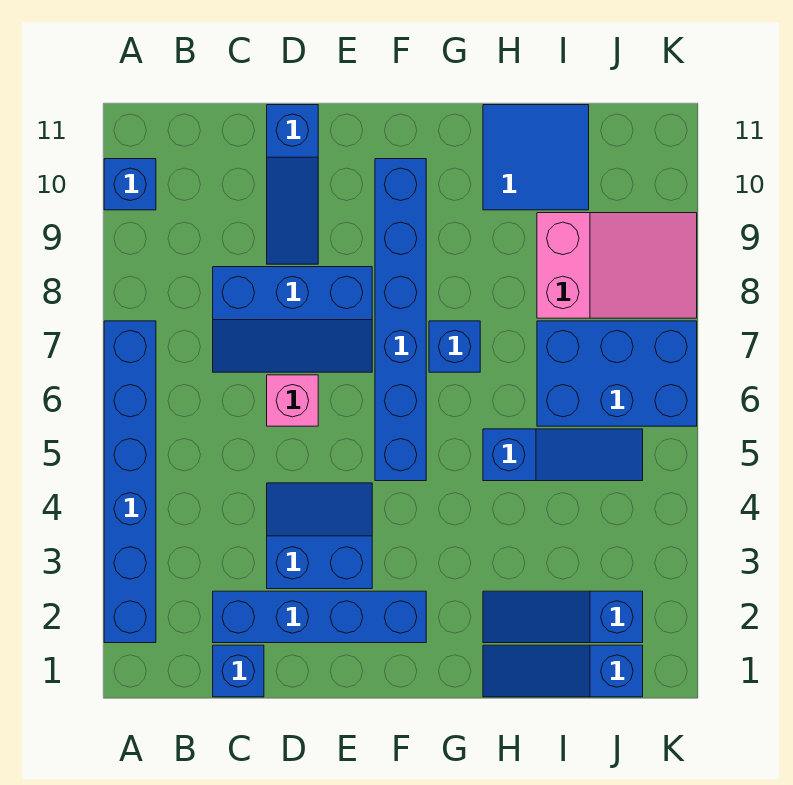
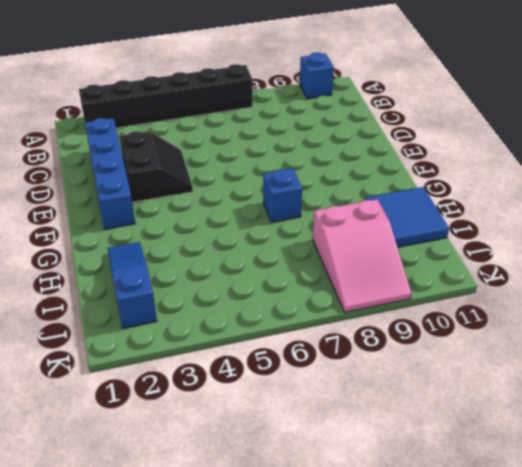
black 1x6 brick [79,64,253,128] -> blue 1x6 brick [104,321,156,643]
black 2x2 slope [119,131,193,202] -> blue 2x2 slope [267,483,372,589]
none -> blue 1x1 brick [213,645,264,697]
none -> blue 2x3 slope [213,267,372,372]
none -> pink 1x1 brick [267,375,318,426]

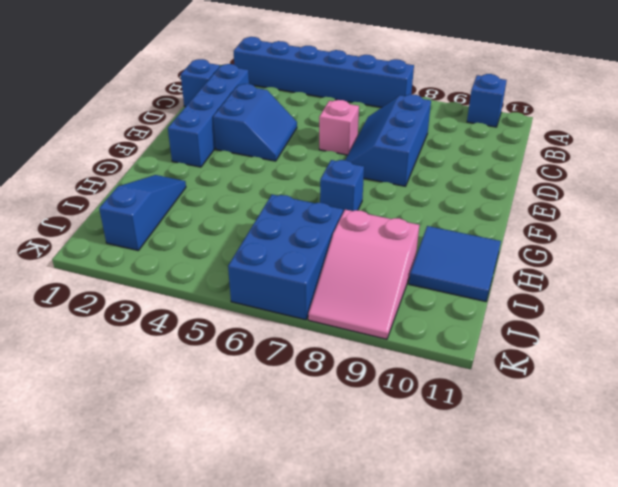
none -> blue 1x3 slope [267,105,318,264]
none -> blue 1x6 brick [375,159,426,481]
none -> blue 1x3 slope [483,645,643,697]

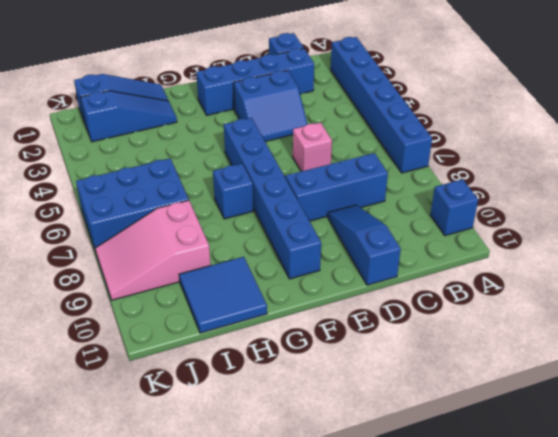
none -> blue 1x3 slope [483,429,643,481]

